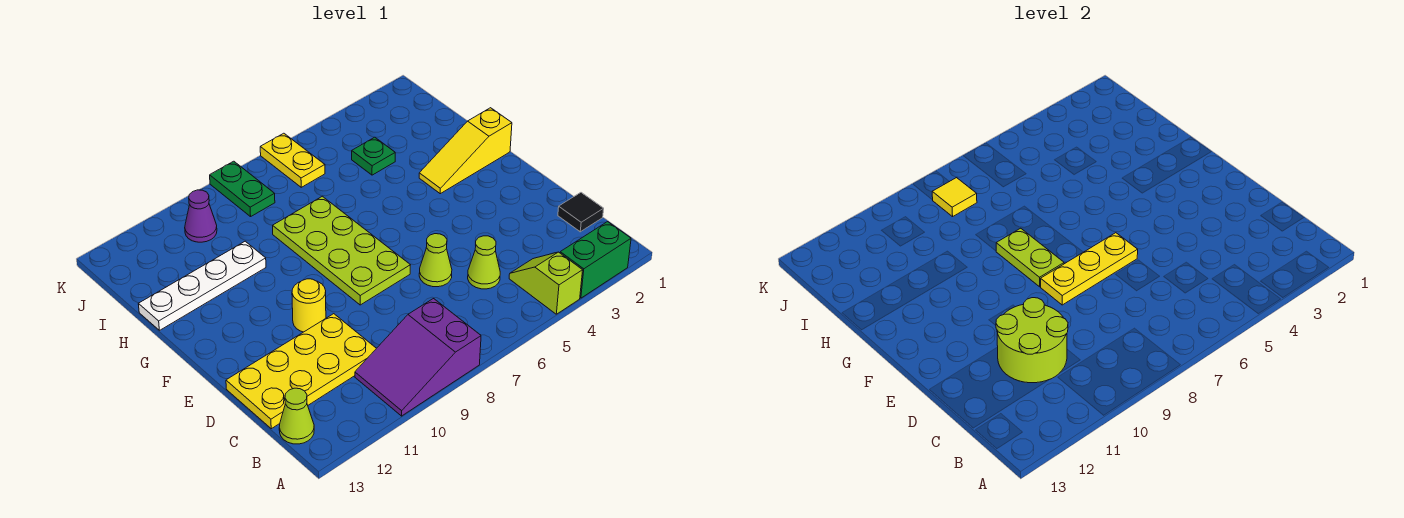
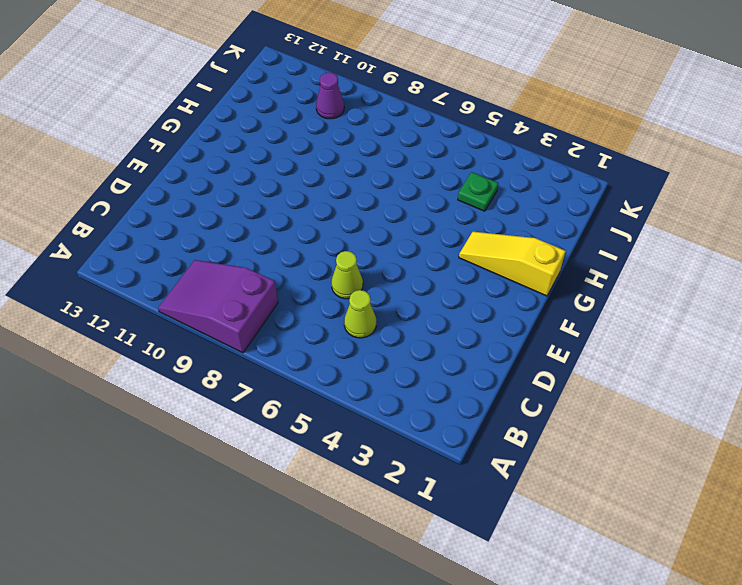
none -> green 1x2 brick [560,222,631,298]
none -> lime 1x2 slope [509,252,583,314]
none -> lime 1x1 cone [279,388,314,444]

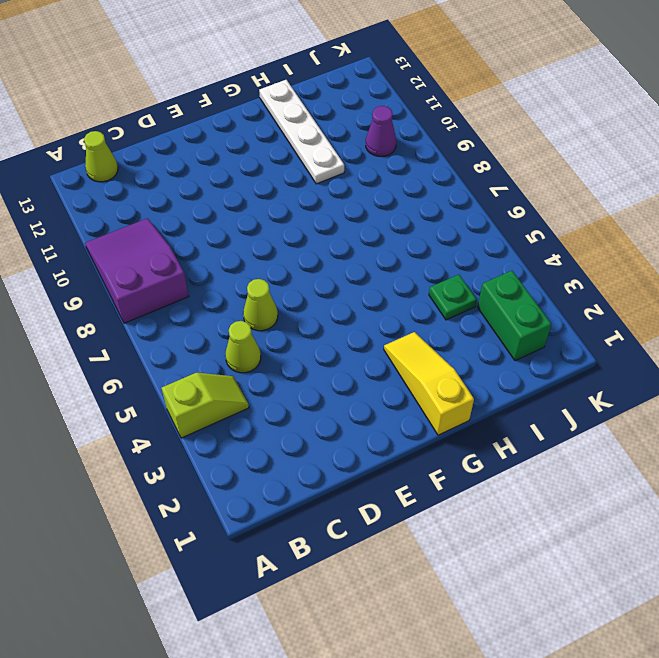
green 1x2 brick [478,271,551,361] -> green 1x2 brick moved to [560,222,631,298]
none -> black 1x1 tile [558,193,604,232]
none -> yellow 2x4 plate [226,314,376,429]
none -> lime 2x4 plate [273,196,410,305]

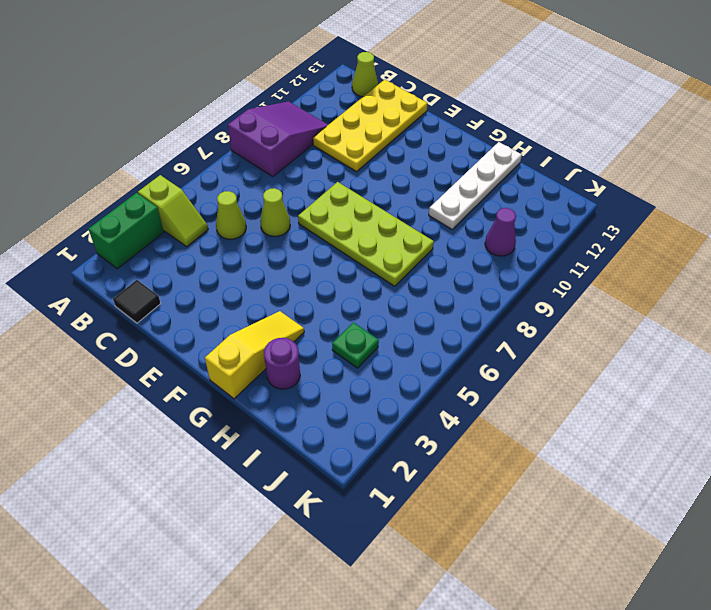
purple 1x1 round brick [264,338,300,389] -> none
none -> yellow 1x1 round brick [292,279,326,332]
none -> yellow 1x2 plate [260,133,325,187]
none -> green 1x2 plate [210,161,275,217]

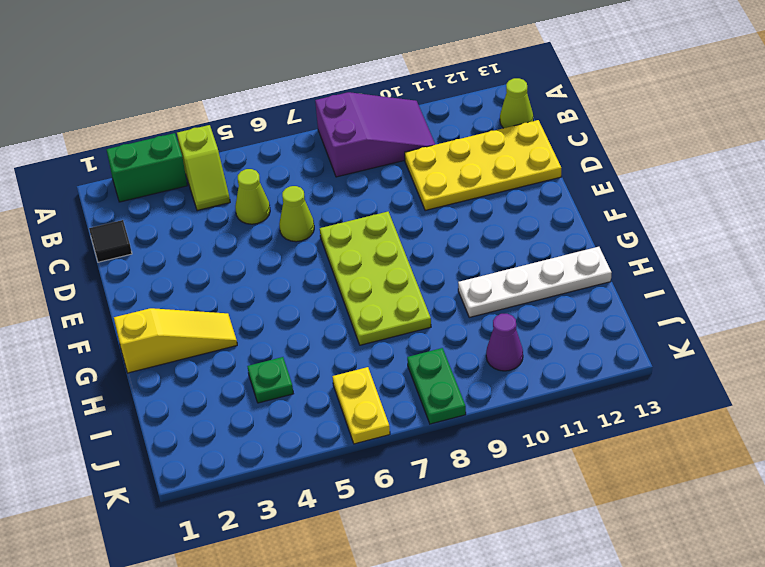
none -> yellow 1x1 round brick [292,279,326,332]
none -> lime 2x2 round brick [996,298,1068,383]
none -> yellow 1x3 plate [1041,233,1138,305]

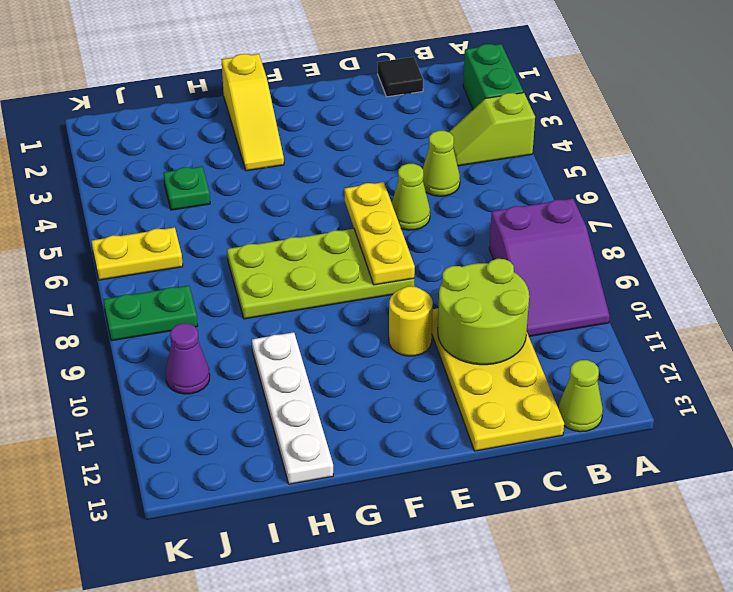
none -> lime 1x2 plate [996,228,1064,287]
none -> yellow 1x1 tile [932,178,977,217]

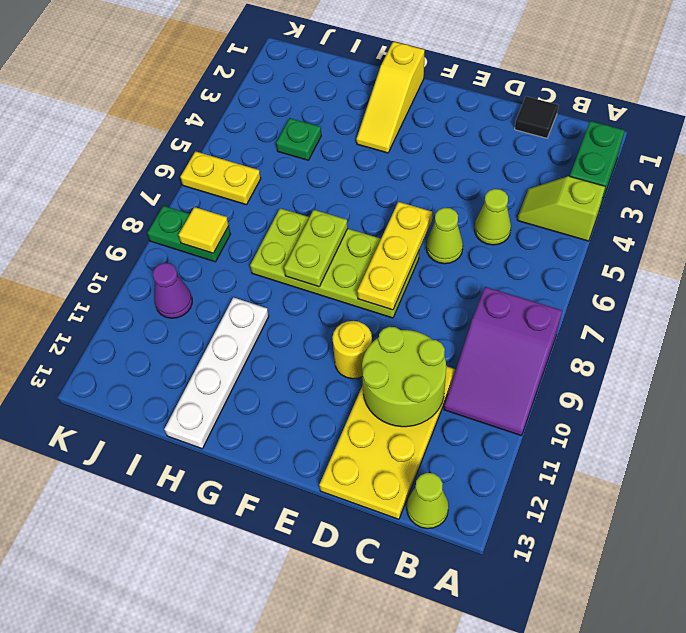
lime 1x2 plate [284,210,348,287] -> lime 1x2 plate turned to [996,228,1064,287]

